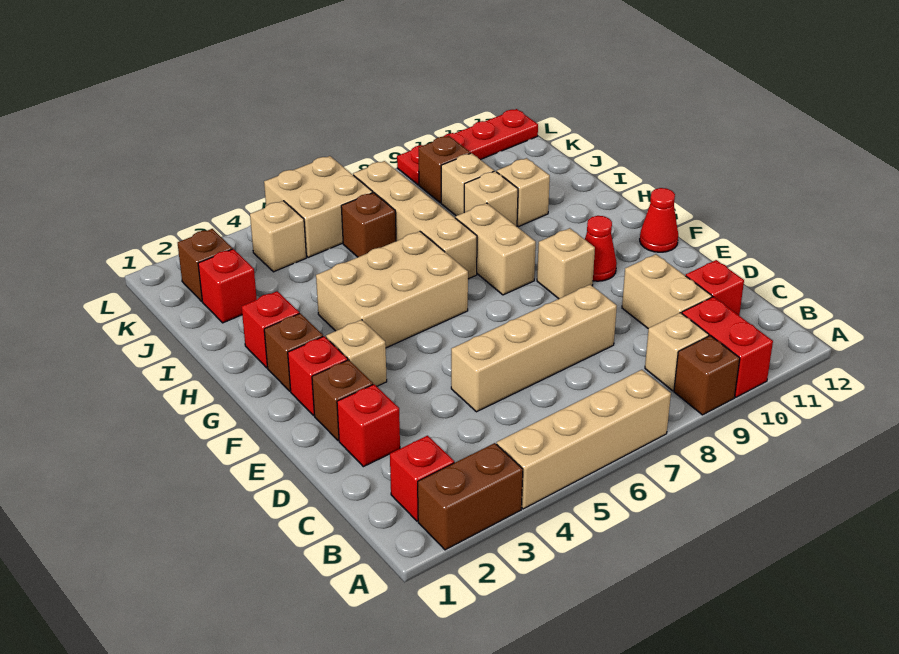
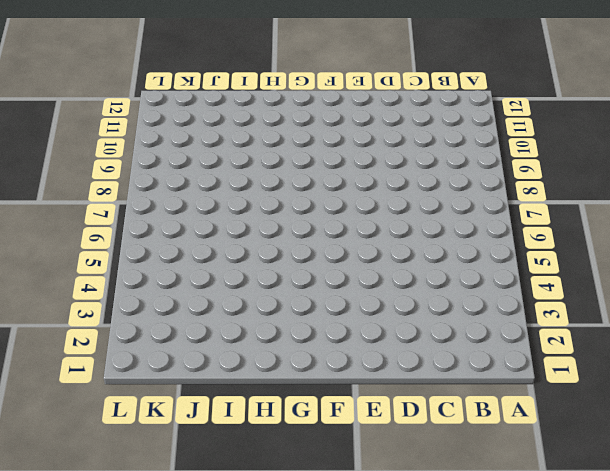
none -> brown 1x2 brick [418,443,523,550]
none -> tan 1x4 brick [497,370,671,509]
none -> brown 1x1 brick [674,336,740,415]
none -> red 1x2 brick [682,297,773,397]

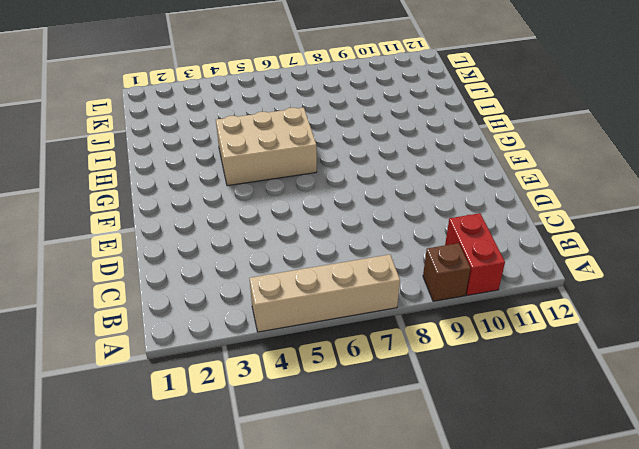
none -> brown 1x2 brick [418,443,523,550]
none -> red 1x1 brick [390,436,454,521]
none -> tan 1x1 brick [645,313,709,391]
none -> tan 1x2 brick [622,254,712,329]

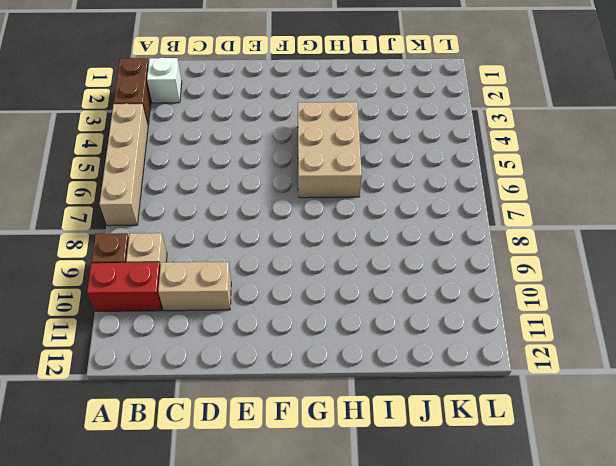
white 1x1 brick [147,58,182,103] -> red 1x1 brick [390,436,454,521]
none -> red 1x1 brick [686,260,744,315]
none -> red 1x1 brick [337,384,400,467]
none -> tan 1x4 brick [451,285,617,412]
none -> brown 1x1 brick [312,360,373,441]

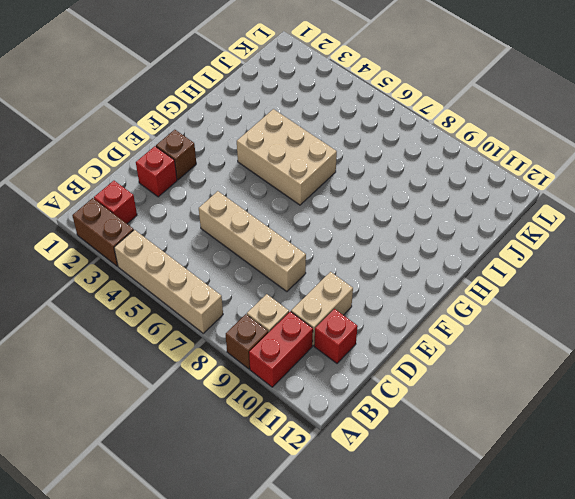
none -> red 1x1 brick [288,336,348,416]
none -> tan 1x1 brick [326,320,387,386]
none -> tan 1x1 brick [537,228,595,299]
none -> red 1x1 cone [585,216,617,281]

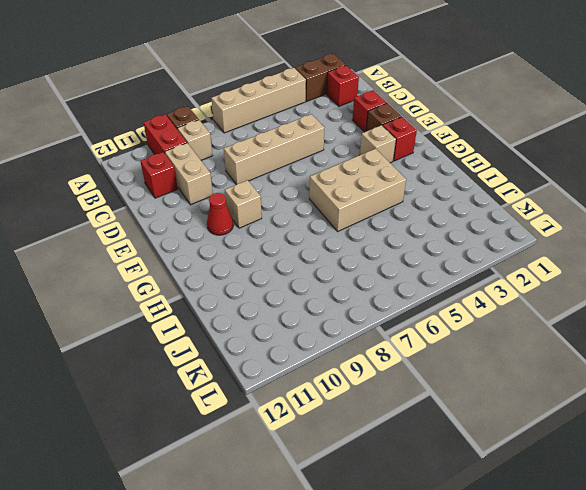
none -> red 1x1 cone [640,188,678,252]
none -> brown 1x1 brick [264,313,323,391]
none -> tan 1x2 brick [455,203,536,295]
none -> red 1x1 brick [242,291,299,368]

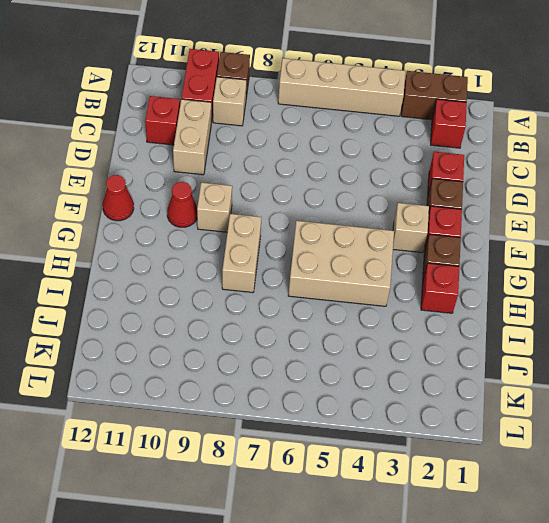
none -> tan 1x4 brick [451,285,617,412]
none -> tan 1x4 brick [353,161,477,279]
none -> tan 1x1 brick [464,171,518,226]
none -> tan 1x1 brick [497,158,550,227]

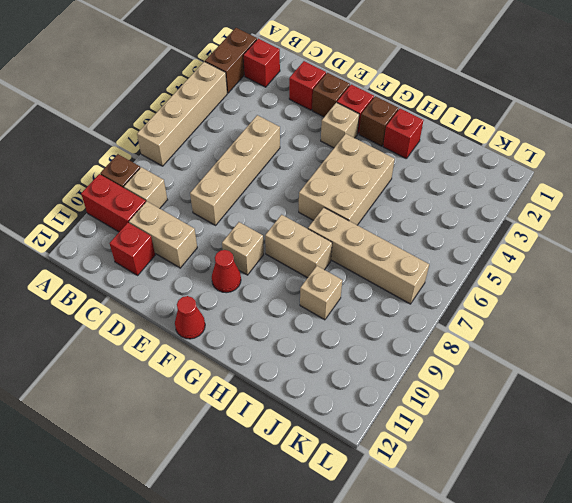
none -> tan 1x1 brick [497,158,550,227]
none -> red 1x1 brick [198,249,257,323]
none -> brown 1x1 brick [341,193,396,257]
none -> tan 1x1 brick [441,153,494,216]

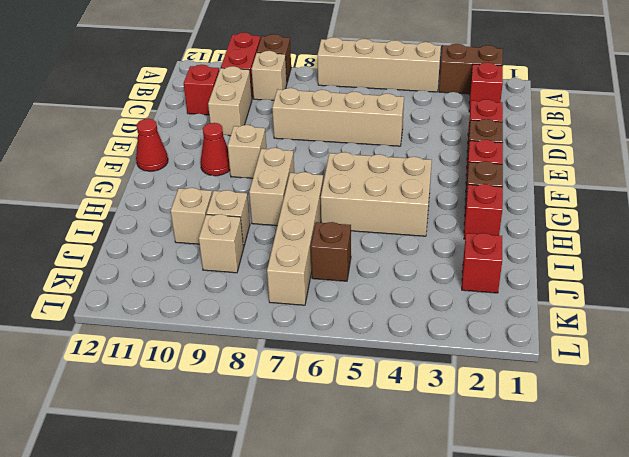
none -> tan 1x1 brick [326,320,387,386]
none -> brown 1x1 brick [178,229,232,301]
none -> tan 1x1 brick [250,201,306,272]
none -> tan 2x2 brick [264,156,373,257]

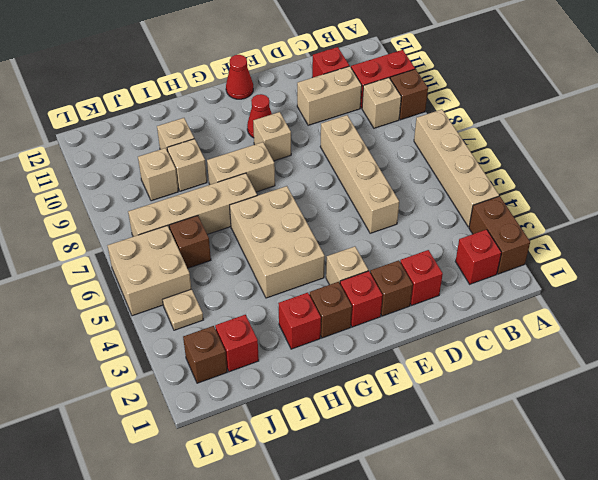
tan 1x1 plate [162,289,203,330] -> tan 1x1 brick [250,201,306,272]
none -> brown 1x1 brick [419,136,470,203]
none -> red 1x4 plate [397,109,538,185]

